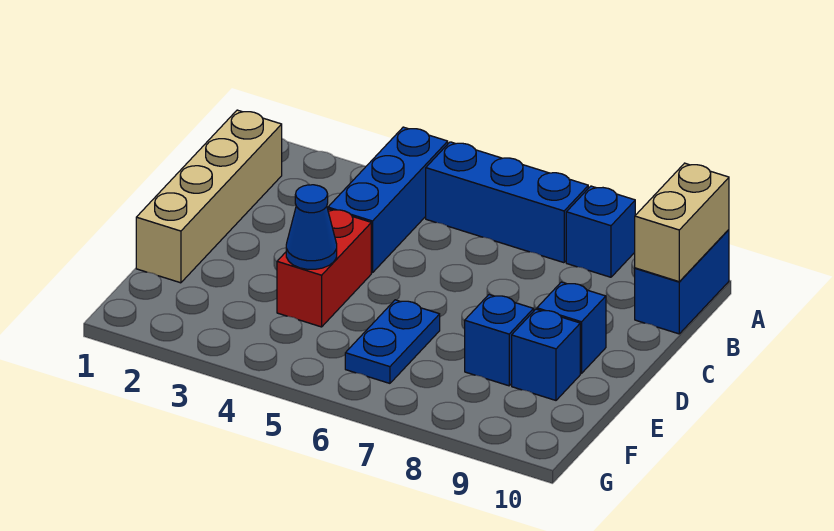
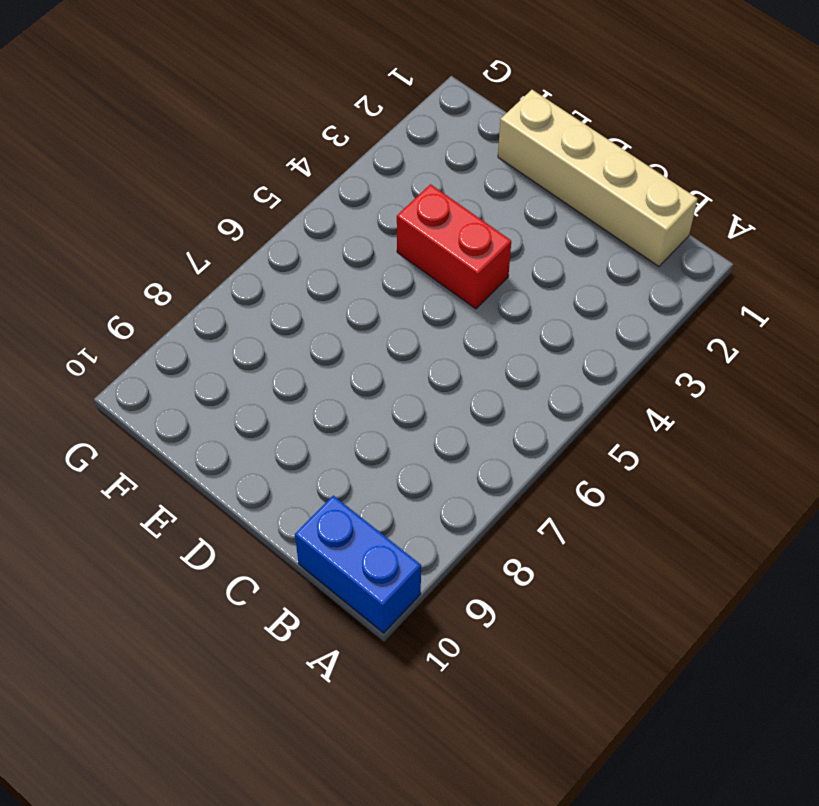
none -> blue 1x3 brick [328,127,448,273]
none -> blue 1x3 brick [426,142,588,263]
none -> blue 1x1 brick [566,186,635,277]

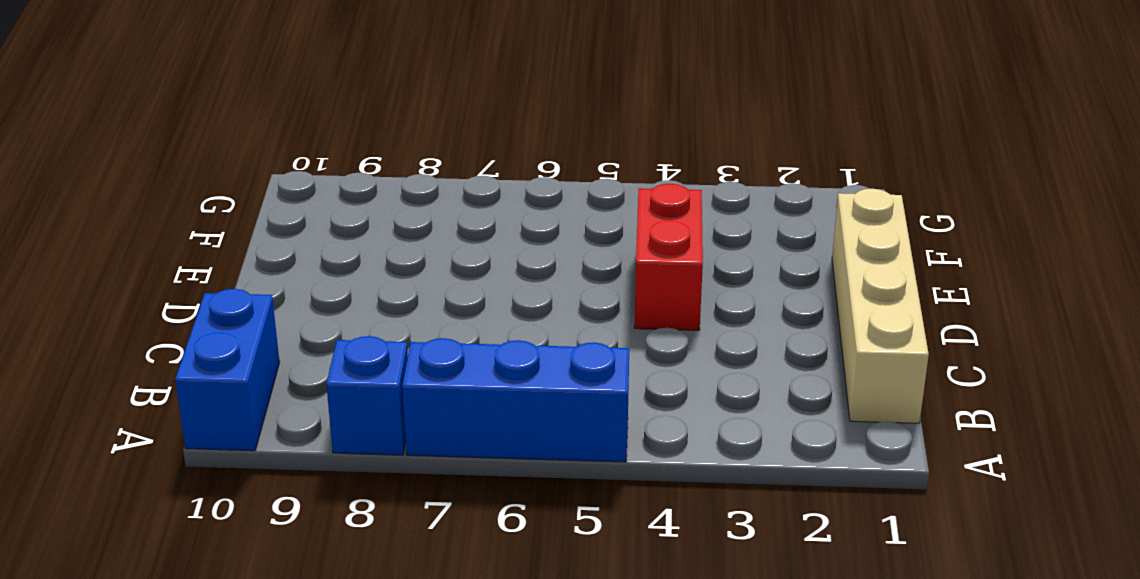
none -> blue 1x3 brick [328,127,448,273]
none -> blue 1x1 brick [537,282,606,373]
none -> blue 1x2 plate [345,300,440,383]

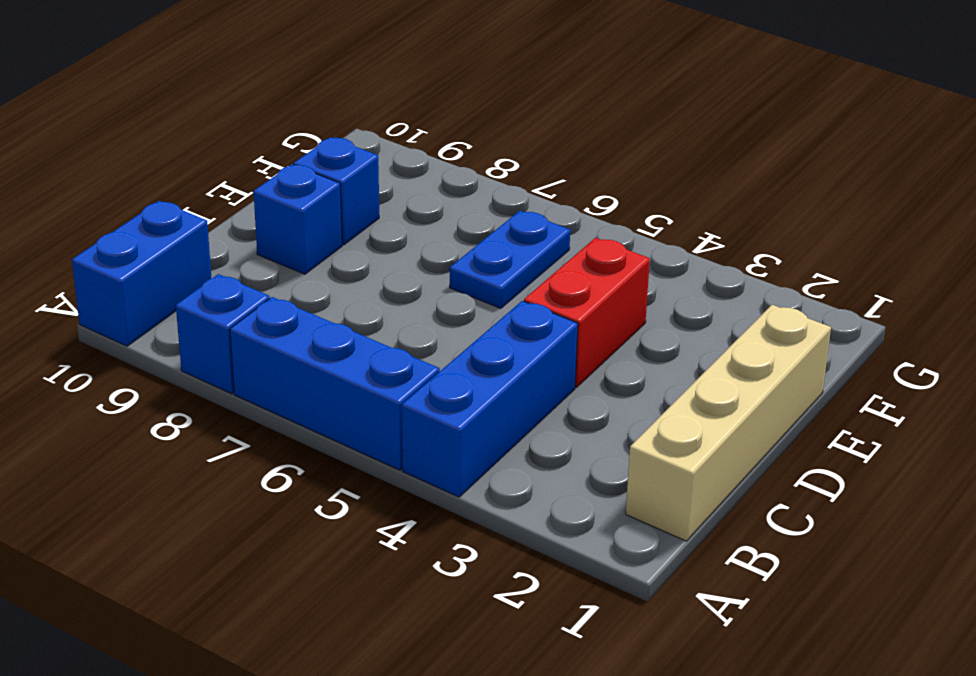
none -> blue 1x1 brick [465,295,534,386]
none -> tan 1x2 brick [635,163,729,282]
none -> blue 1x1 cone [286,185,337,269]

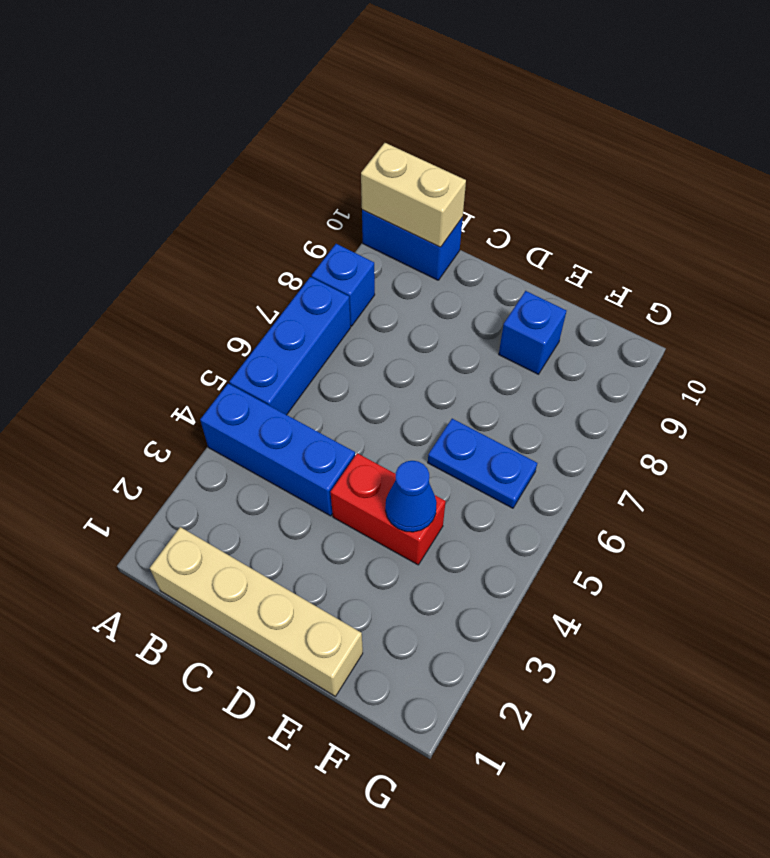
none -> blue 1x1 brick [537,282,606,373]
none -> blue 1x1 brick [465,295,534,386]

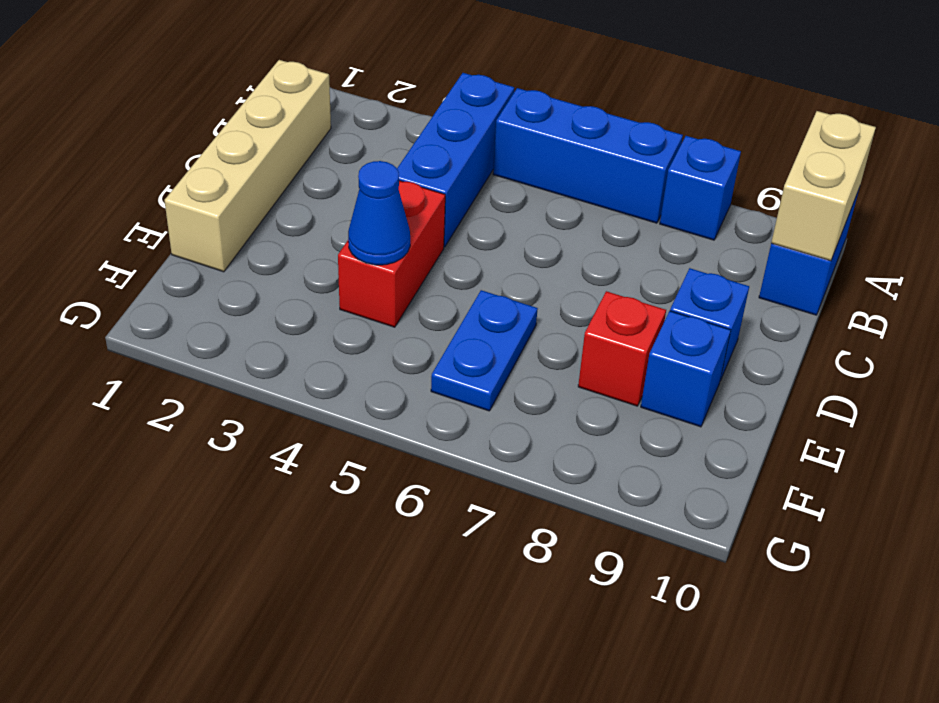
red 1x1 brick [578,291,666,406] -> blue 1x1 brick [465,295,534,386]

